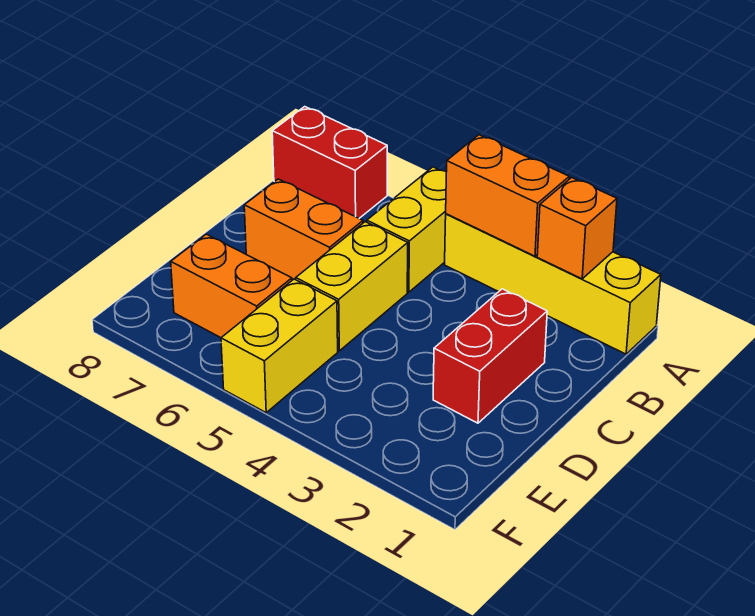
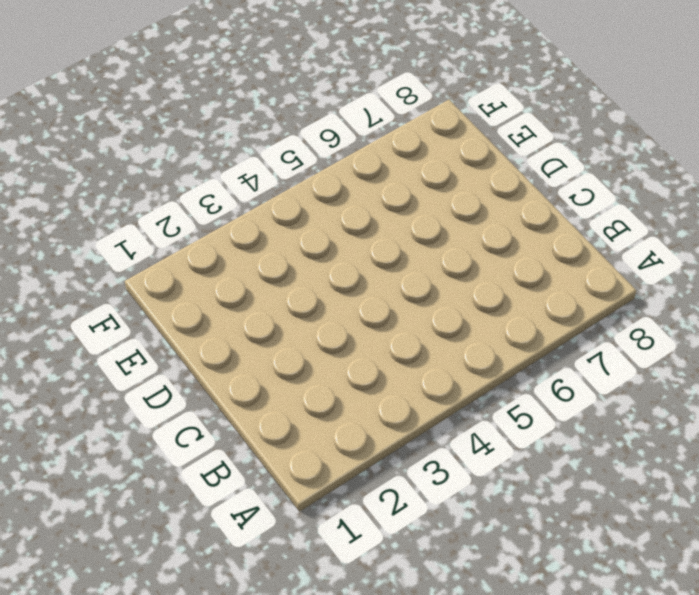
none -> yellow 1x4 brick [445,214,661,354]
none -> yellow 1x2 brick [367,167,446,292]

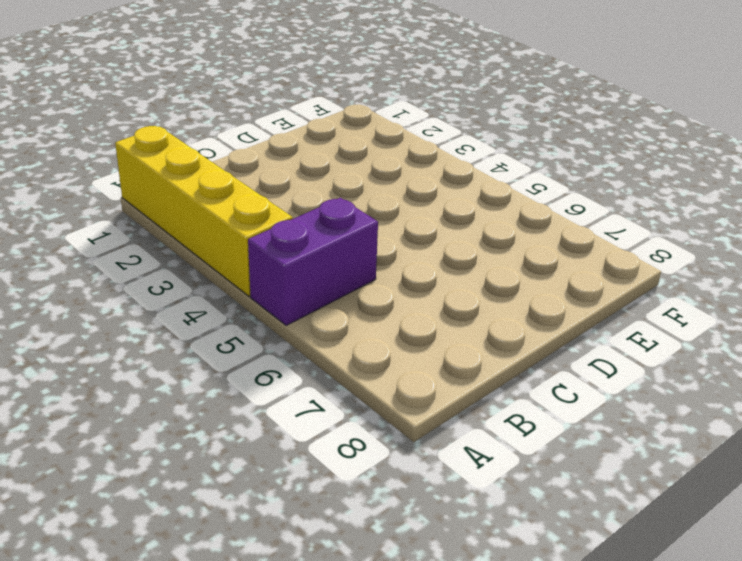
purple 1x2 brick [248,198,378,325] -> yellow 1x2 brick [367,167,446,292]
none -> red 1x2 brick [272,107,387,218]
none -> red 1x2 brick [433,289,547,423]

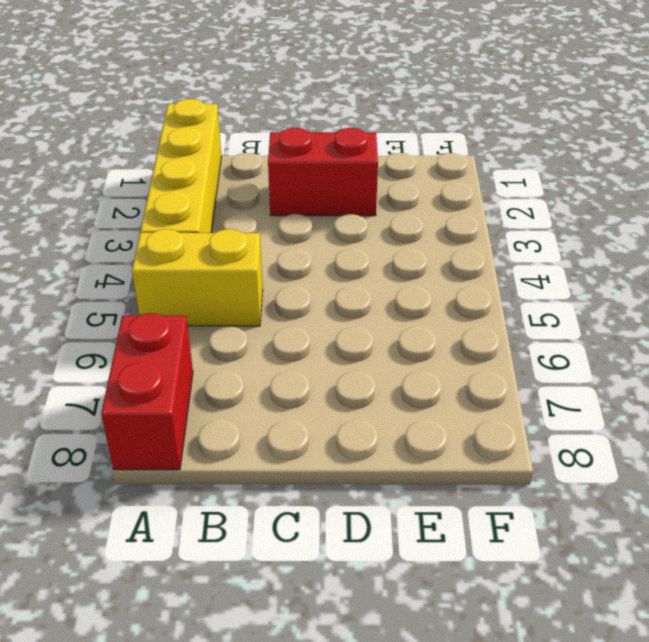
none -> yellow 1x2 brick [296,222,408,351]
none -> orange 1x2 brick [244,179,363,280]

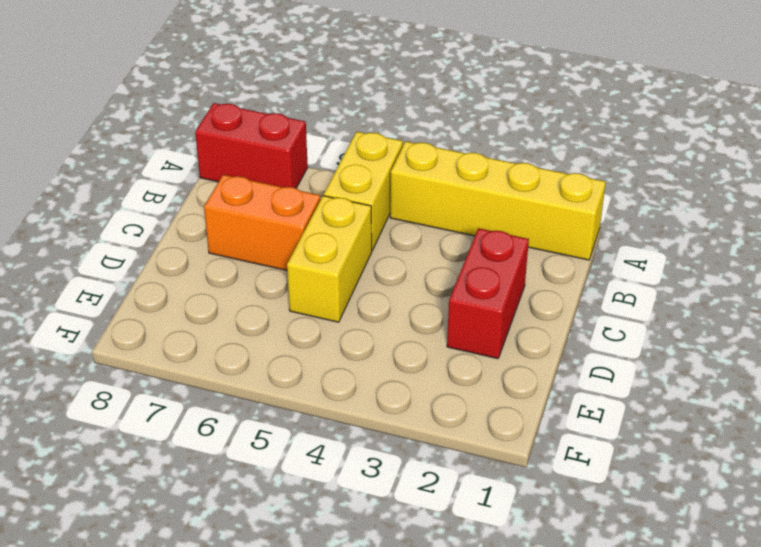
none -> yellow 1x2 brick [221,279,338,413]
none -> orange 1x2 brick [171,234,292,338]

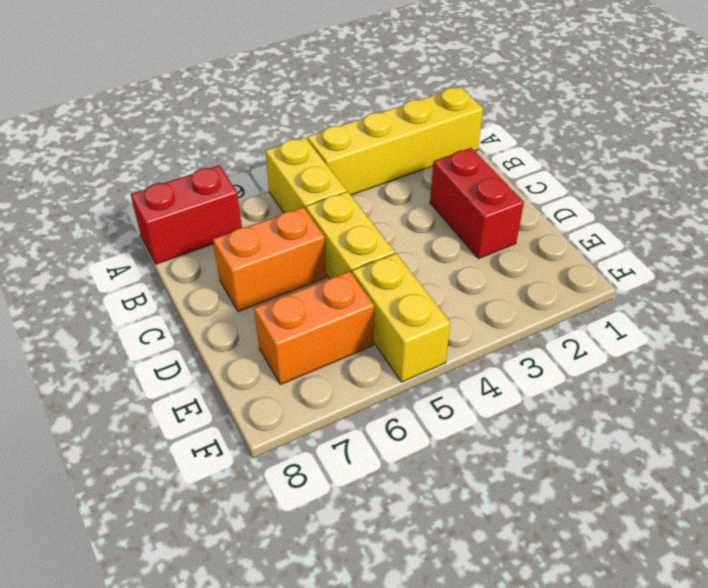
none -> orange 1x1 brick [537,177,617,279]
none -> orange 1x2 brick [446,135,569,256]

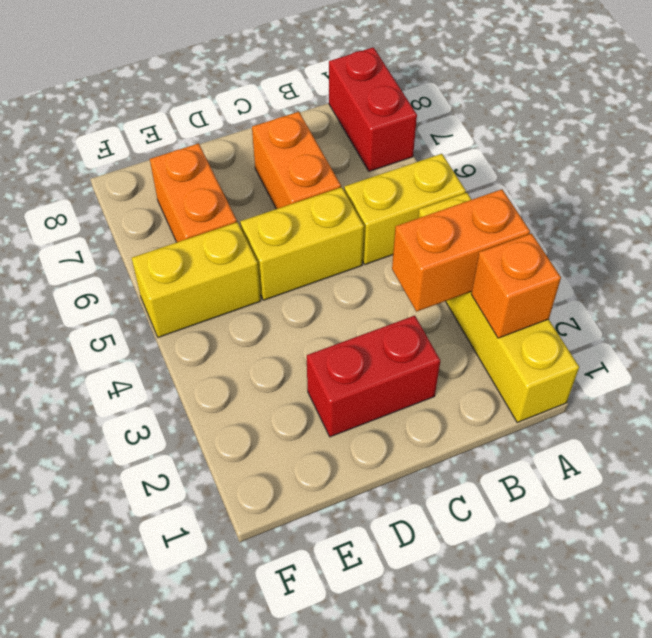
orange 1x2 brick [392,189,530,312] -> orange 1x2 brick turned to [446,135,569,256]

